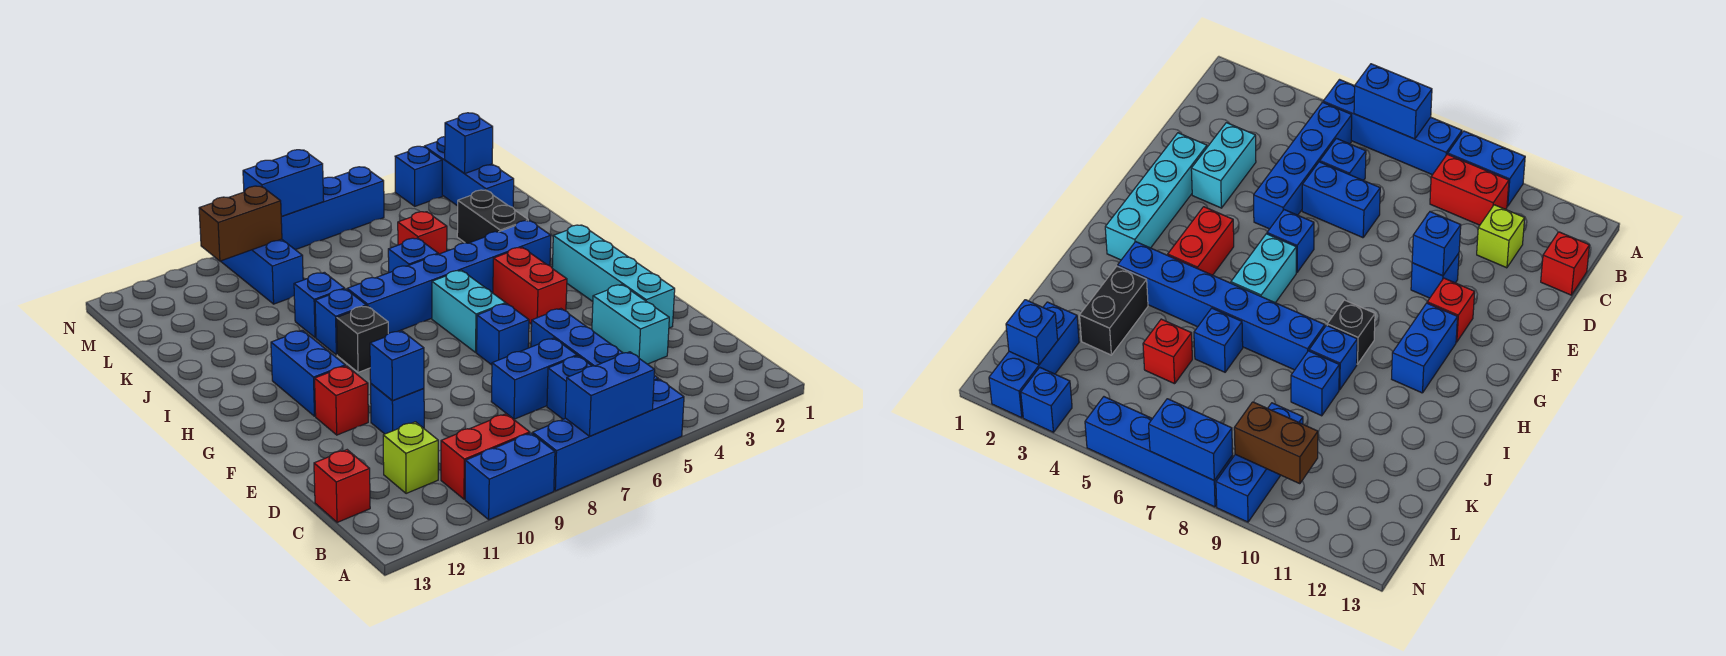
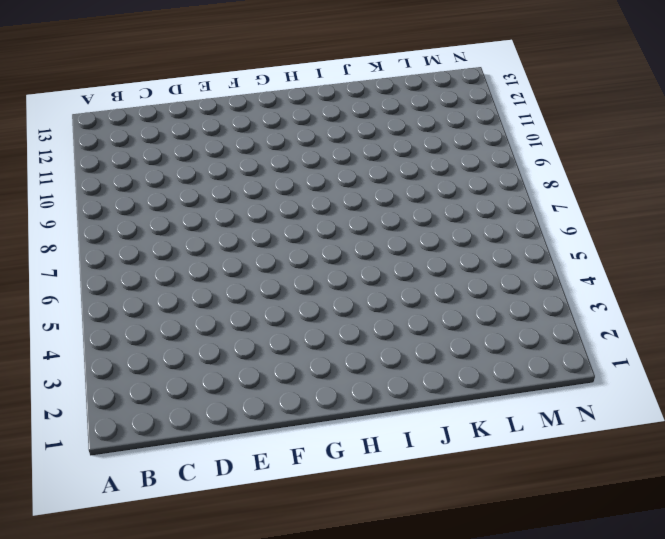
none -> blue 1x4 brick [532,379,684,491]
none -> blue 1x2 brick [465,433,555,520]
none -> blue 1x4 brick [531,309,658,380]
none -> red 1x2 brick [441,414,530,499]

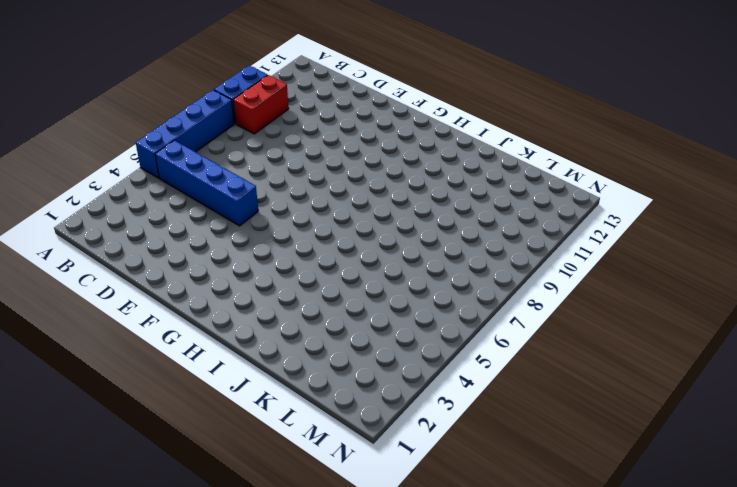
none -> blue 1x1 brick [547,356,592,419]
none -> lime 1x1 brick [383,422,438,494]
none -> red 1x1 brick [314,450,370,522]
none -> cyan 1x2 brick [592,285,669,364]

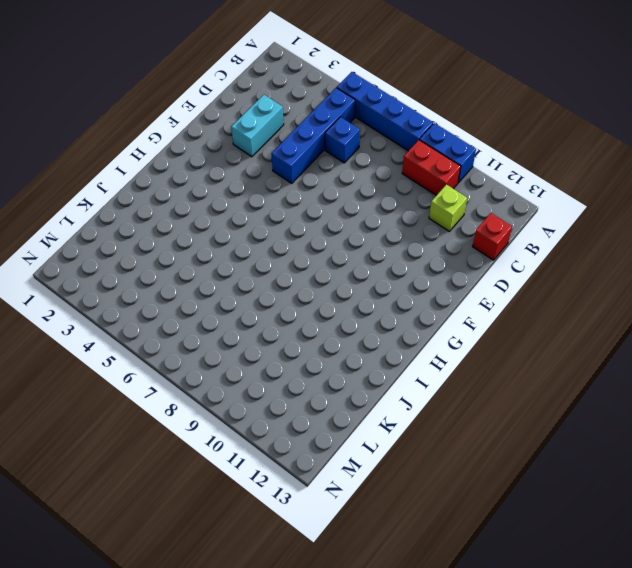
none -> blue 1x2 brick [491,338,577,419]
none -> cyan 1x4 brick [552,225,675,328]
none -> blue 1x1 brick [371,384,424,434]
none -> blue 1x1 brick [477,304,529,365]

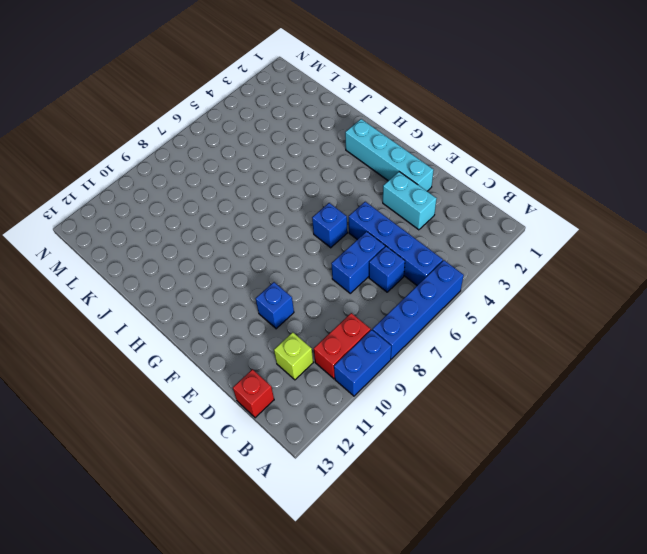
none -> red 1x1 brick [315,366,368,435]
none -> red 1x2 brick [493,247,567,324]
none -> cyan 1x2 brick [432,270,506,352]
none -> blue 1x2 brick [271,330,345,416]

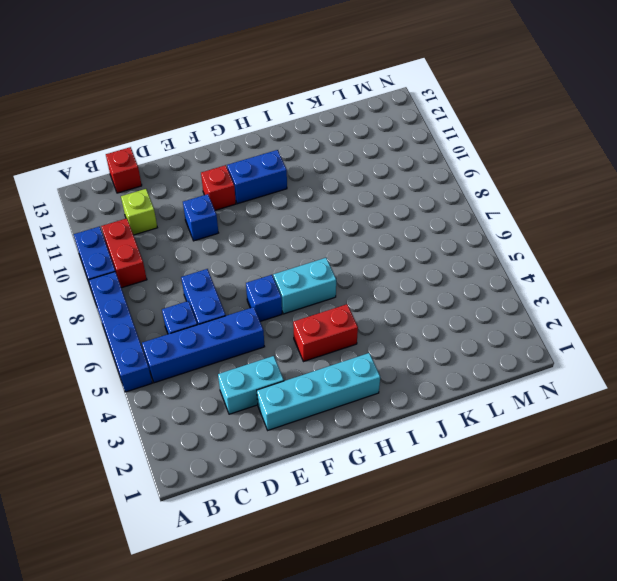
none -> black 1x1 brick [337,306,388,372]
none -> blue 1x6 brick [347,221,551,334]
none -> blue 1x1 brick [315,289,366,355]
none -> black 1x2 brick [457,190,528,243]

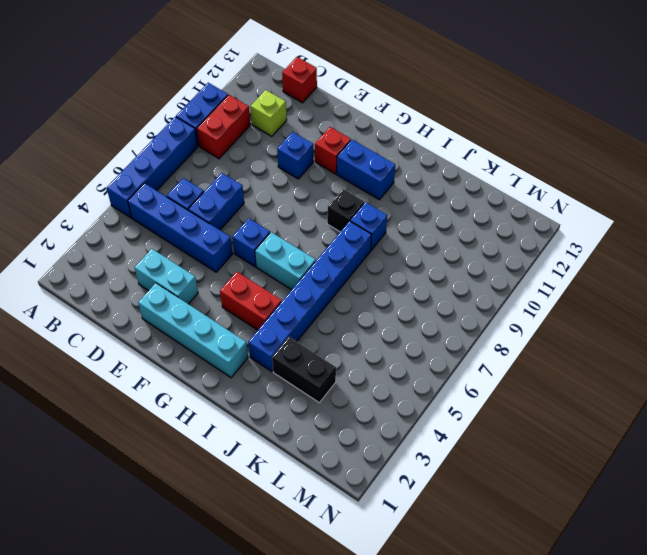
none -> blue 1x1 brick [388,238,438,273]
none -> blue 1x1 brick [294,272,345,338]
none -> red 1x1 brick [398,212,447,254]
none -> blue 1x3 brick [424,137,514,207]

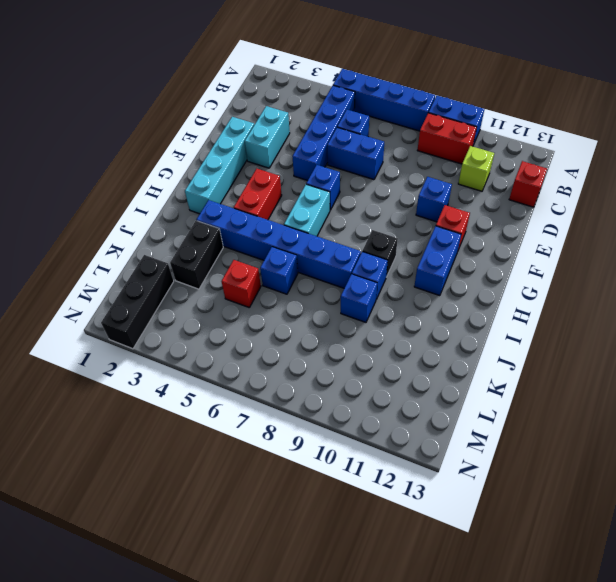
black 1x3 brick [101,255,174,349] -> blue 1x3 brick [424,137,514,207]
none -> blue 1x3 brick [221,239,303,304]
none -> blue 1x1 brick [395,146,442,206]
none -> blue 1x4 brick [281,167,384,250]
none -> blue 1x2 brick [565,352,655,436]

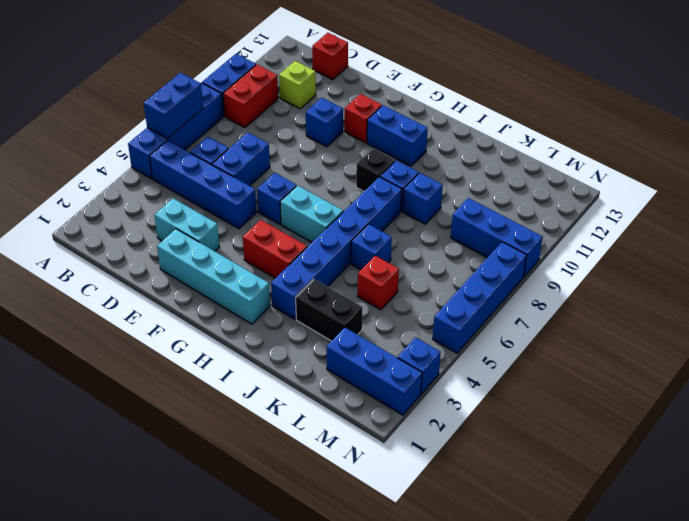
none -> blue 1x1 brick [370,331,424,401]
none -> blue 1x1 brick [445,113,493,174]
none -> brown 1x2 brick [199,186,282,261]
none -> blue 1x2 brick [243,150,324,217]

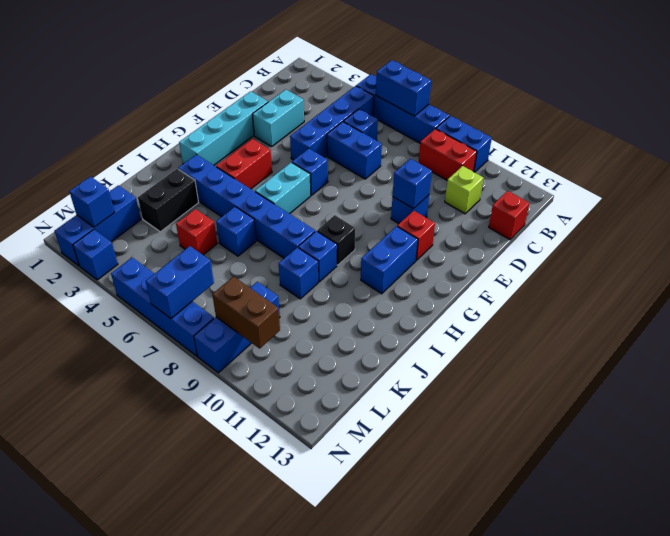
blue 1x2 brick [146,246,214,319] -> blue 1x2 brick turned to [243,150,324,217]

